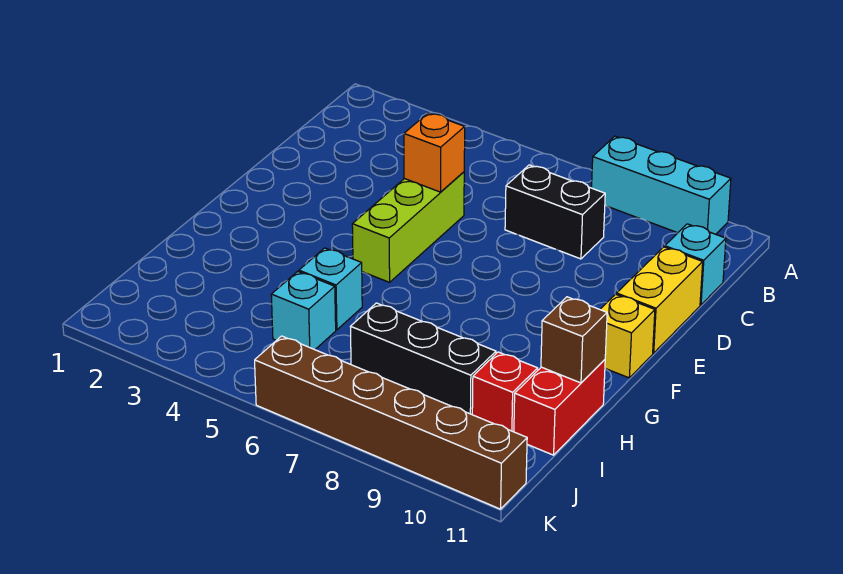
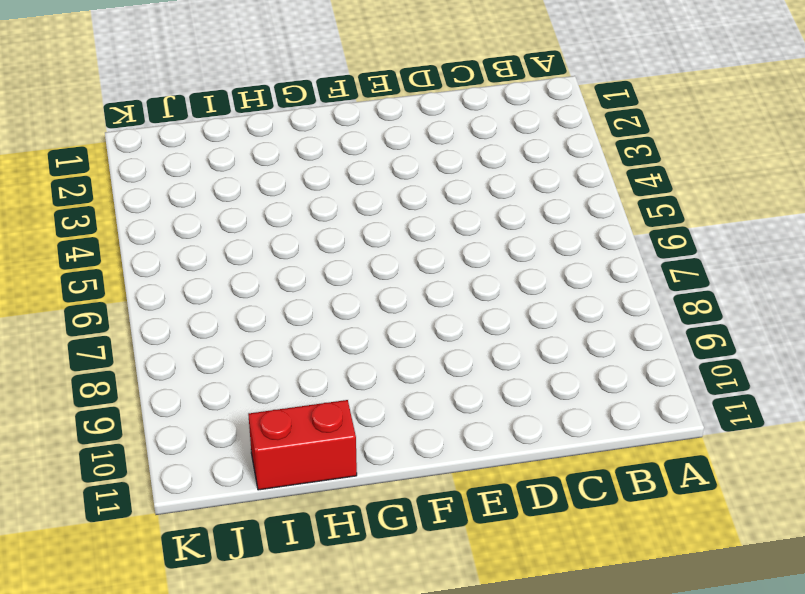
none -> cyan 1x3 brick [592,136,731,234]
none -> black 1x2 brick [505,165,605,259]
none -> cyan 1x1 brick [665,224,726,305]

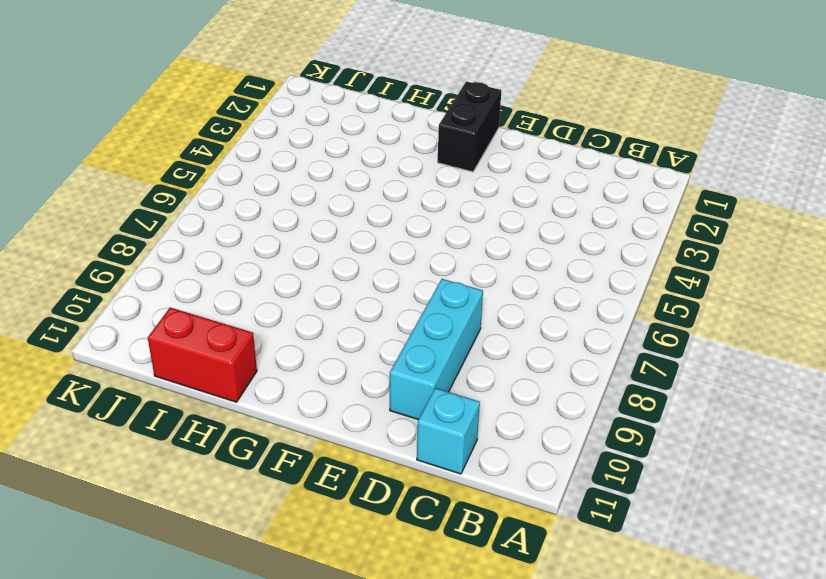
cyan 1x3 brick [390,279,483,420] -> cyan 1x3 brick moved to [592,136,731,234]
black 1x2 brick [438,81,501,172] -> black 1x2 brick moved to [505,165,605,259]
none -> lime 1x3 brick [352,172,464,282]
none -> yellow 1x2 brick [617,247,703,353]
none -> yellow 1x1 brick [600,294,655,378]

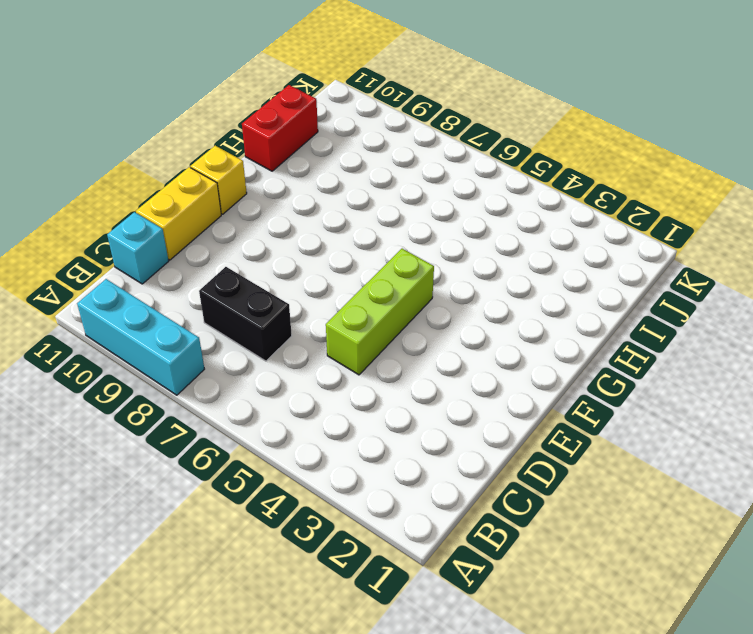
none -> cyan 1x1 brick [299,248,362,330]
none -> cyan 1x1 brick [271,271,336,350]
none -> black 1x3 brick [350,303,496,414]

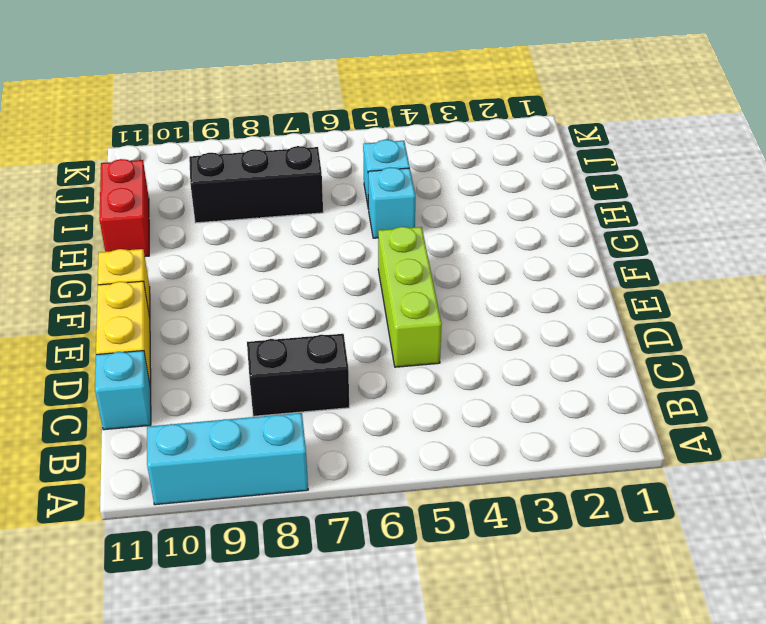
none -> red 1x1 brick [472,352,538,432]
none -> brown 1x6 brick [255,336,527,509]
none -> orange 1x1 brick [404,113,465,192]

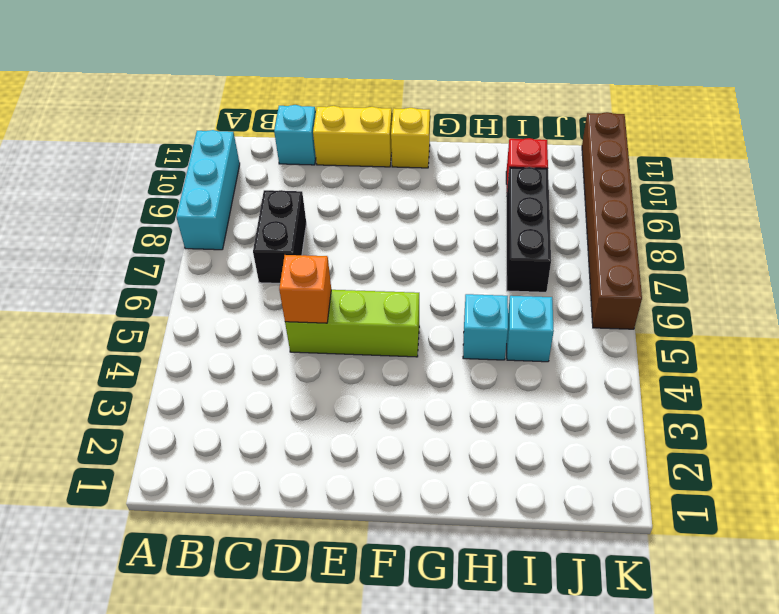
none -> red 1x2 brick [514,360,605,455]
none -> brown 1x1 brick [541,297,607,383]

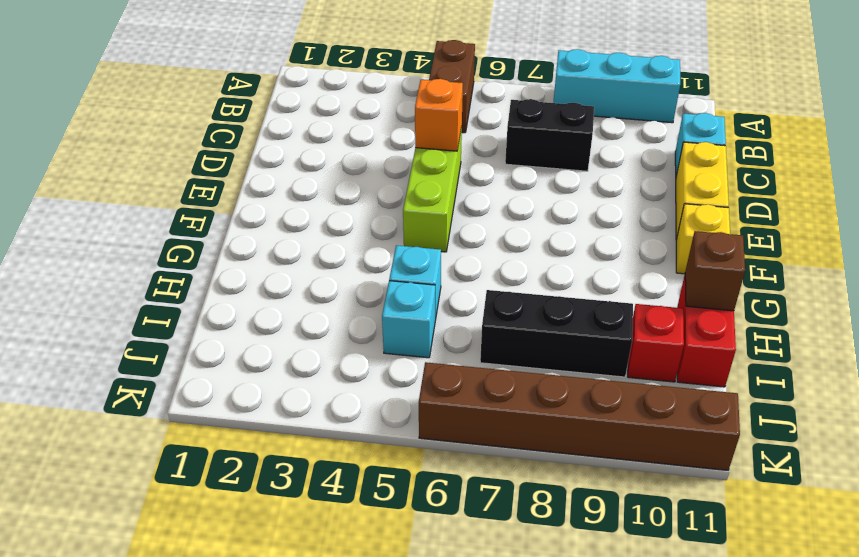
brown 1x2 brick [429,40,475,133] -> none

